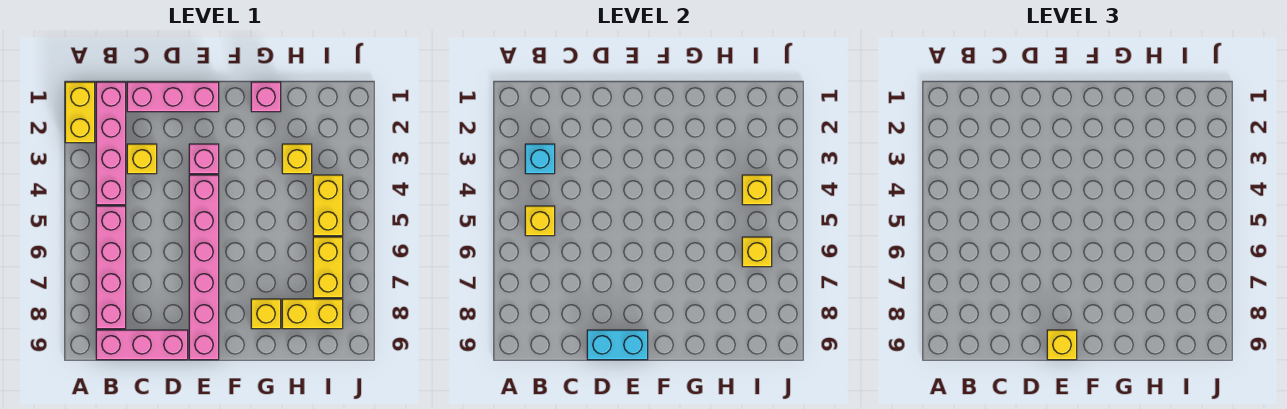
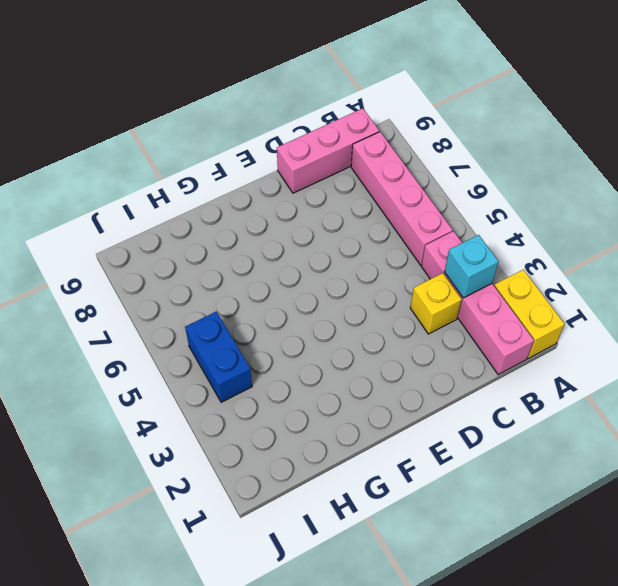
blue 1x2 brick [185,312,252,402] -> yellow 1x2 brick [313,175,343,236]
none -> pink 1x3 brick [127,82,219,112]
none -> pink 1x1 brick [189,144,219,174]
none -> pink 1x6 brick [189,175,219,360]

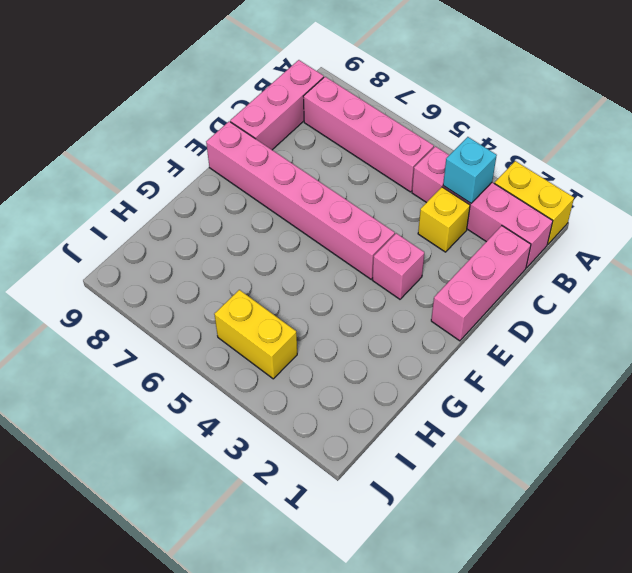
none -> pink 1x1 brick [251,82,281,112]
none -> yellow 1x1 brick [251,299,281,329]
none -> yellow 1x1 brick [282,144,312,174]

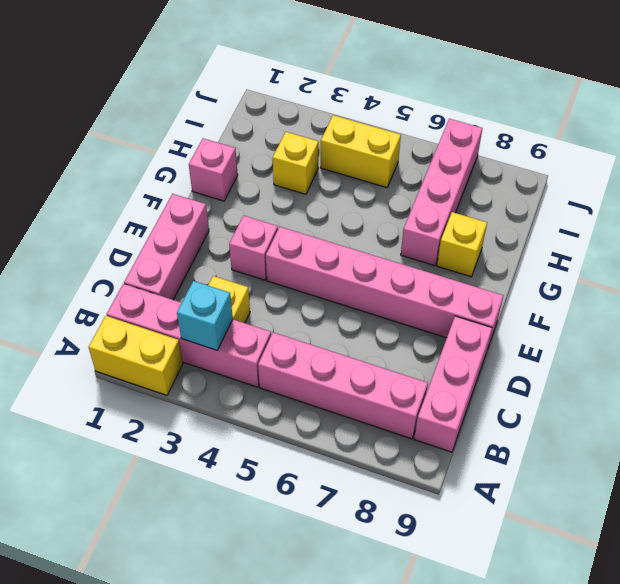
pink 1x4 brick [401,119,483,266] -> yellow 1x2 brick [313,237,343,298]
none -> yellow 1x2 brick [282,299,343,329]
none -> yellow 1x1 brick [525,206,555,236]
none -> cyan 1x2 brick [587,330,648,360]

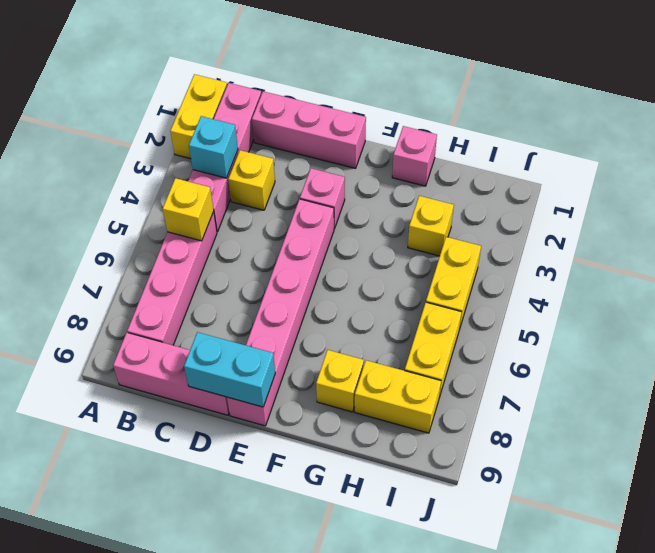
none -> yellow 1x1 brick [742,175,772,205]
none -> yellow 1x1 brick [742,237,772,267]
none -> yellow 1x1 brick [1047,330,1077,360]

